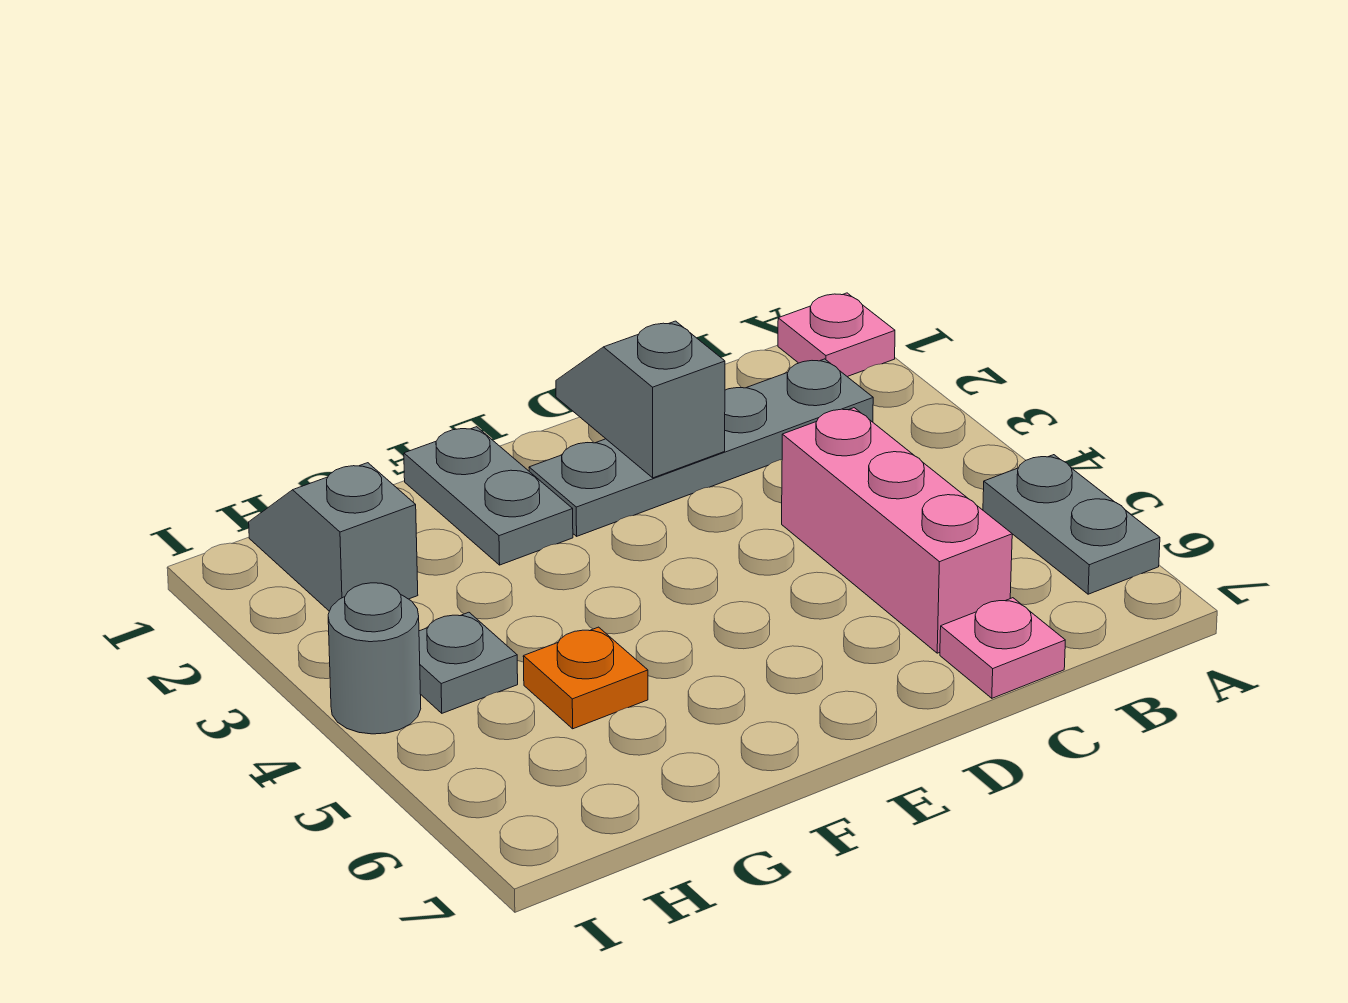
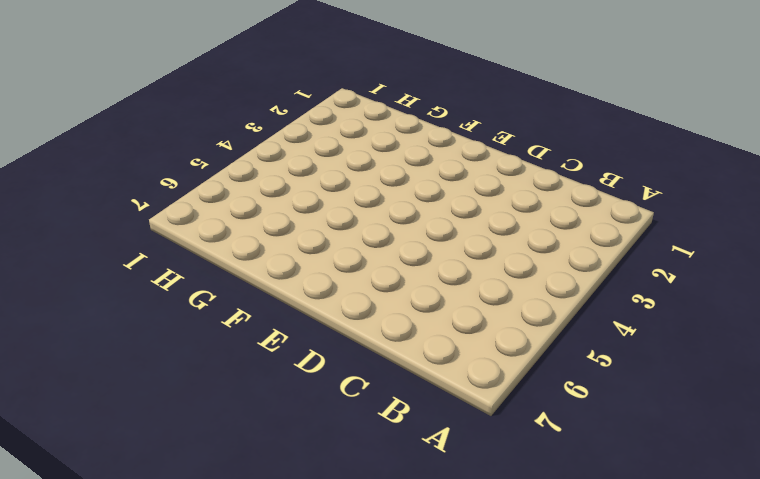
none -> pink 1x1 plate [778,293,895,377]
none -> grey 1x2 plate [983,455,1160,594]

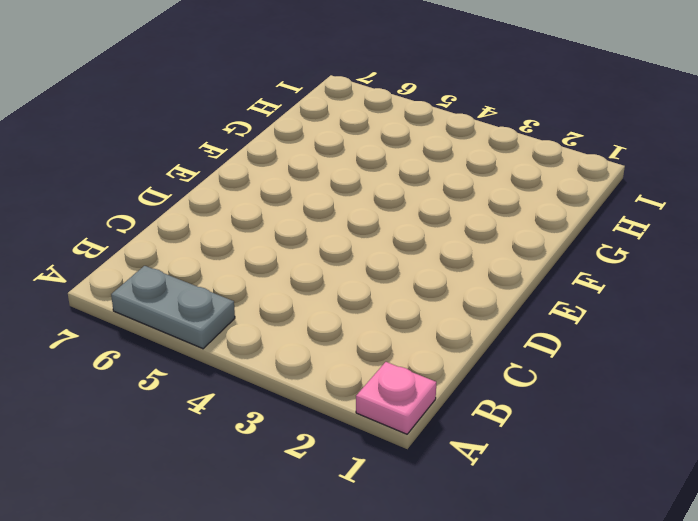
none -> grey 1x4 plate [529,359,873,536]
none -> pink 1x3 brick [782,408,1012,653]

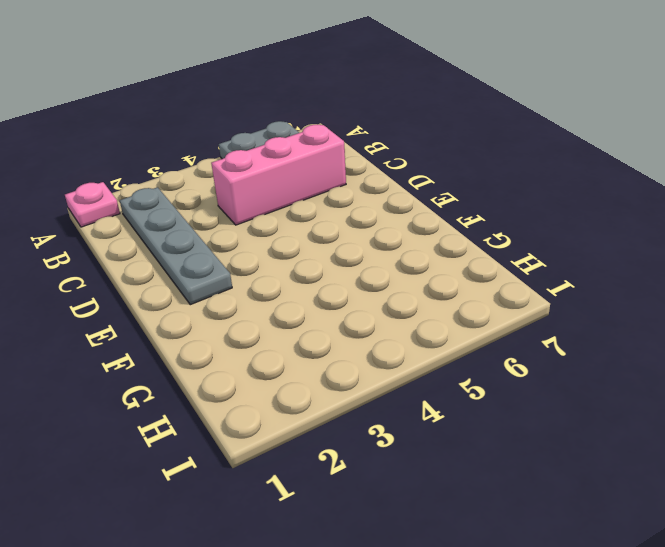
none -> pink 1x1 plate [940,598,1065,698]
none -> grey 1x2 plate [404,427,573,565]

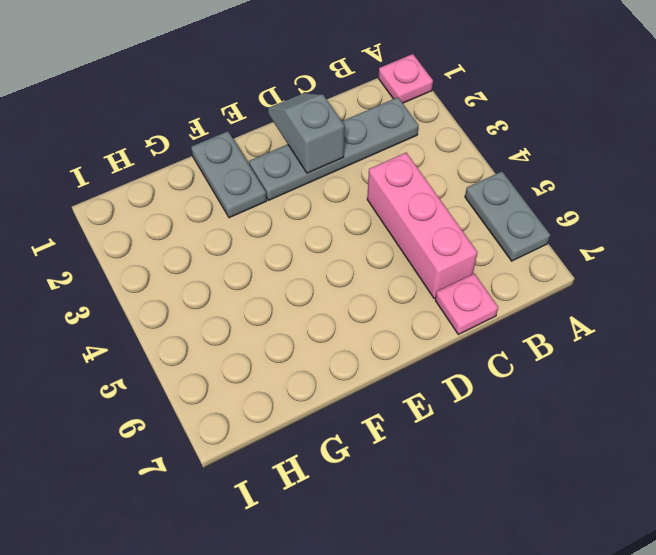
none -> orange 1x1 plate [523,627,648,729]
none -> grey 1x2 slope [249,463,418,611]

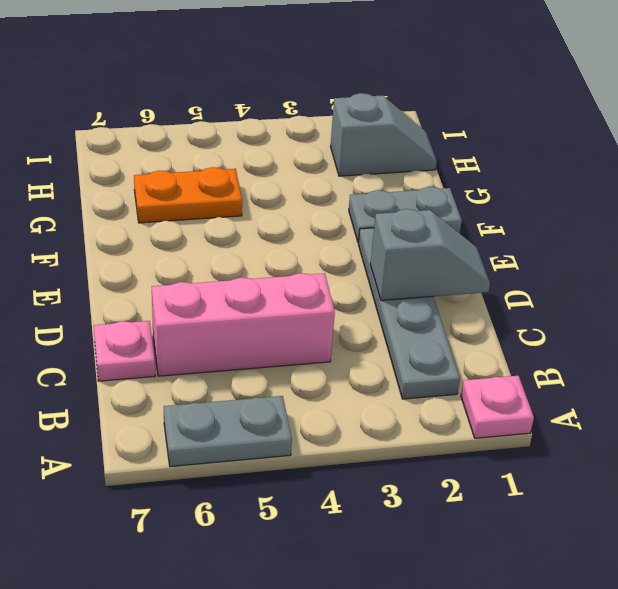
orange 1x2 plate [134,167,242,223] -> orange 1x1 plate [523,627,648,729]
none -> grey 1x1 plate [419,612,518,713]
none -> grey 1x1 round brick [328,583,421,734]

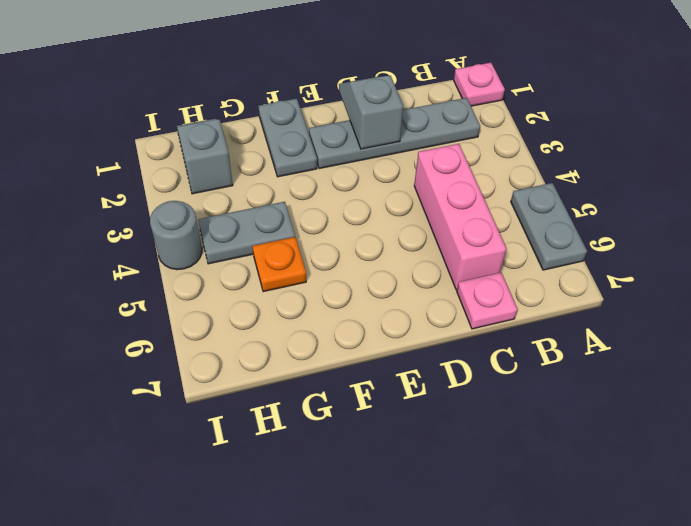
grey 1x2 plate [198,202,295,264] -> grey 1x1 plate [419,612,518,713]

